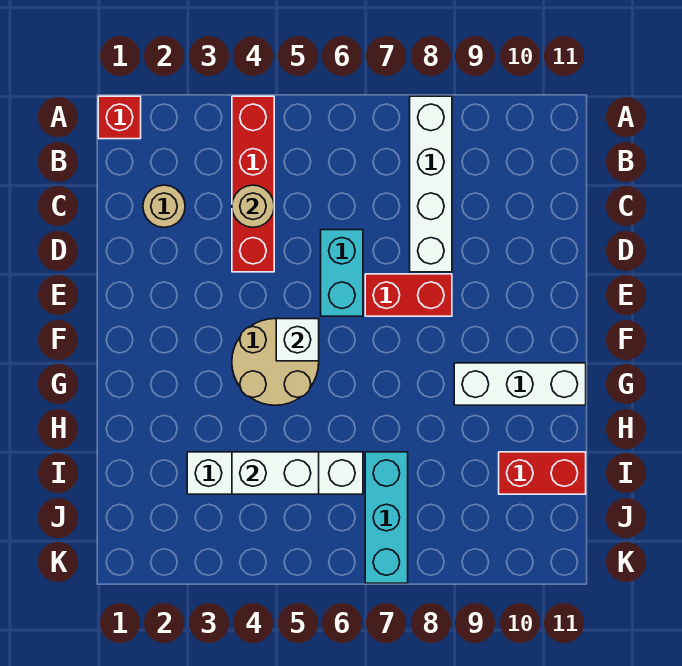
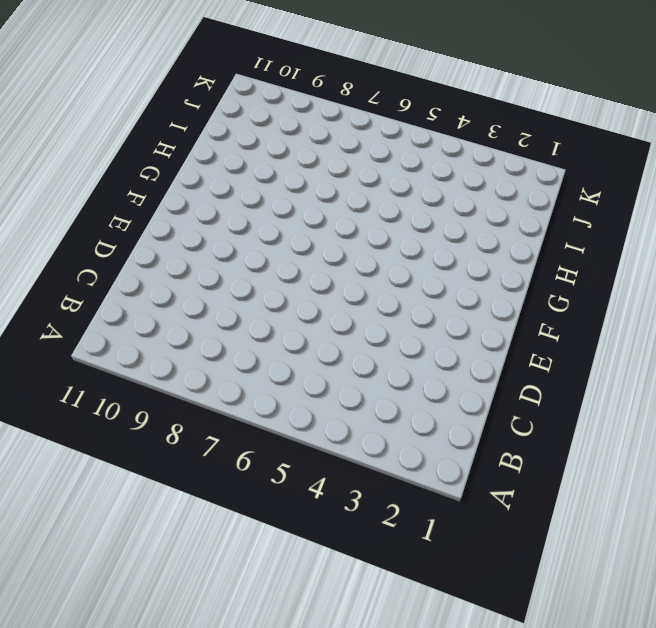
none -> red 1x1 brick [98,96,141,139]
none -> red 1x4 brick [232,96,274,272]
none -> white 1x4 brick [410,96,452,272]

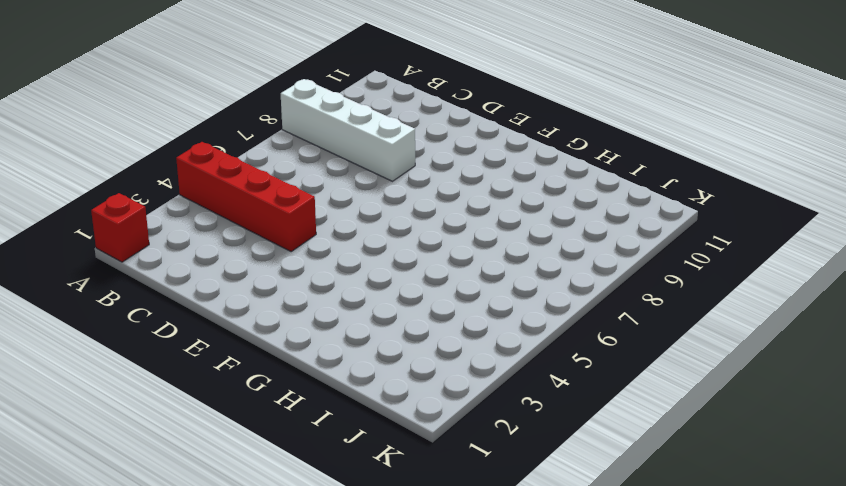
none -> tan 1x1 round brick [143,185,185,227]
none -> cyan 1x2 brick [321,230,363,316]
none -> red 1x2 brick [365,274,452,316]

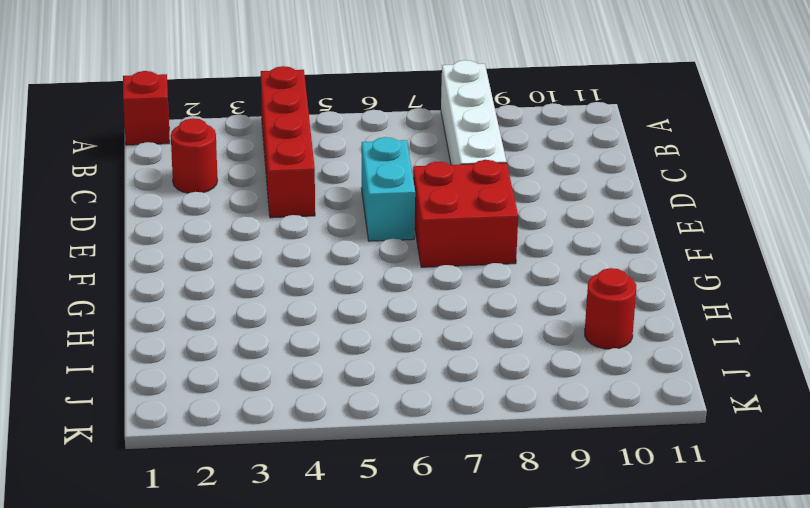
red 1x1 round brick [171,118,218,193] -> tan 1x1 round brick [143,185,185,227]
red 2x2 brick [413,160,518,267] -> red 1x2 brick [365,274,452,316]
red 1x1 round brick [585,268,636,349] -> red 1x2 brick [499,452,586,494]
none -> tan 2x2 round brick [232,319,319,405]
none -> white 1x3 brick [454,363,586,405]
none -> white 1x4 brick [187,452,363,494]

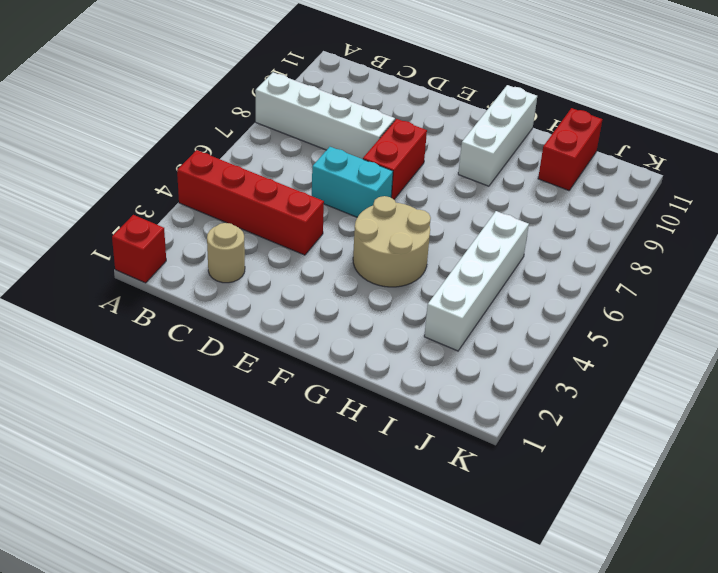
none -> cyan 1x3 brick [365,452,408,583]
none -> tan 1x1 round brick [232,185,274,227]
none -> white 1x1 brick [276,319,319,361]

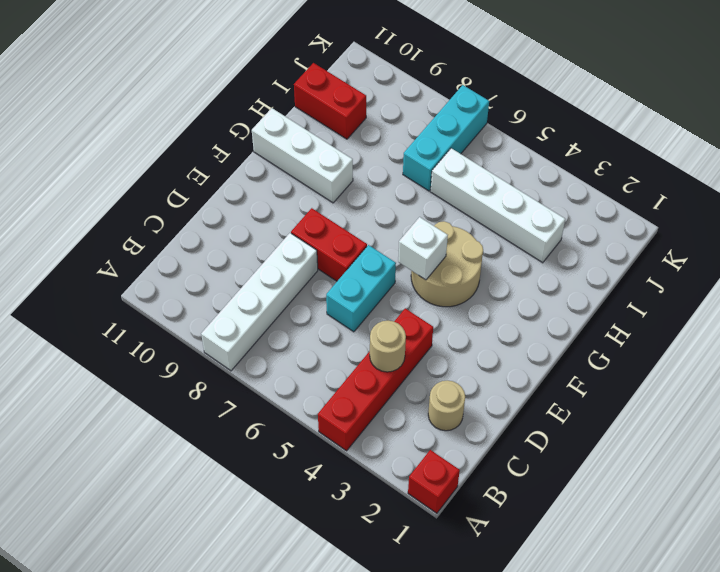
none -> white 1x2 brick [232,452,319,494]

